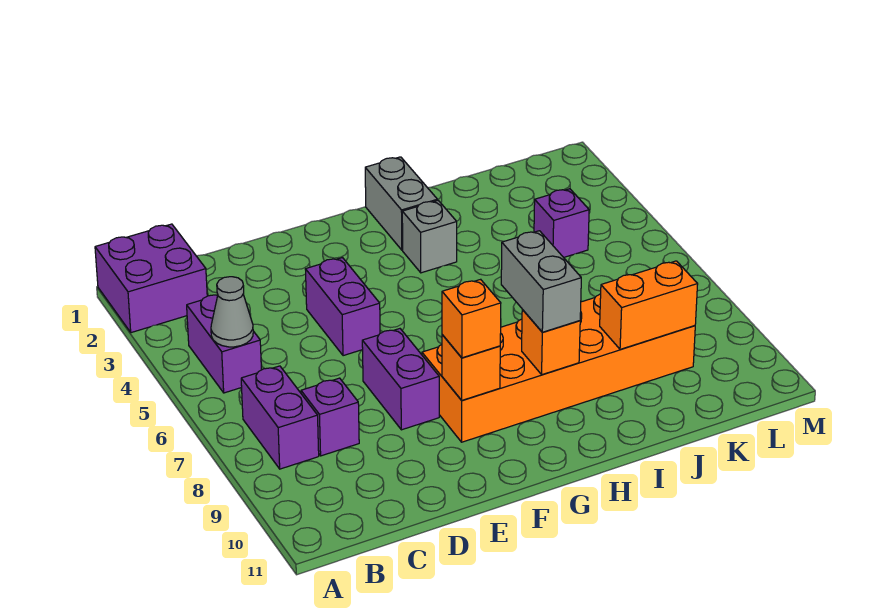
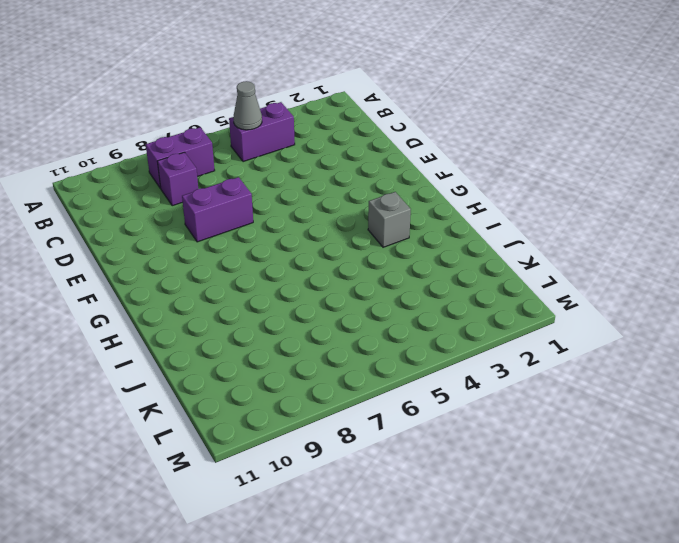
none -> purple 2x2 brick [95,224,207,333]
none -> purple 1x2 brick [305,258,380,356]
none -> orange 2x6 brick [422,294,695,442]

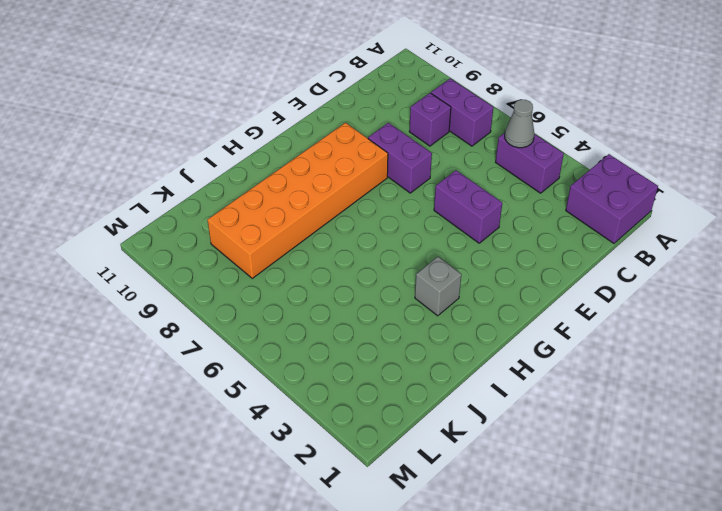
none -> grey 1x2 brick [365,157,437,250]
none -> purple 1x1 brick [534,189,589,258]
none -> orange 1x1 brick [442,335,500,400]

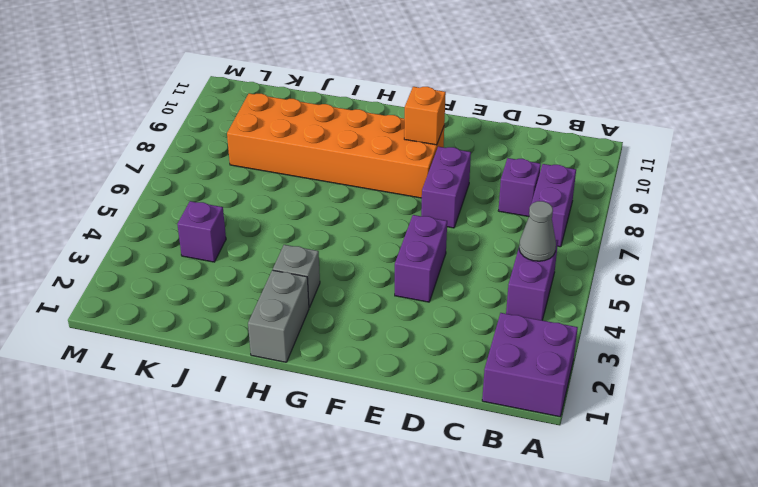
none -> orange 1x1 brick [522,310,580,375]
none -> orange 1x2 brick [600,261,698,349]
none -> orange 1x1 brick [442,279,501,358]

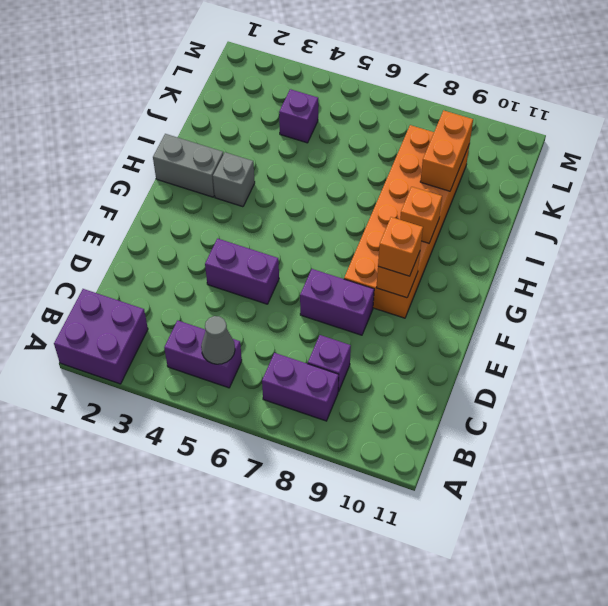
none -> grey 1x2 brick [501,231,581,332]

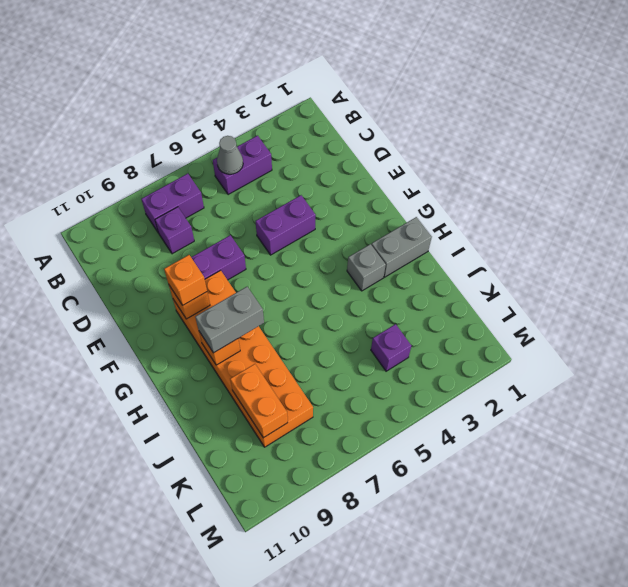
none -> purple 2x2 brick [95,224,207,333]

